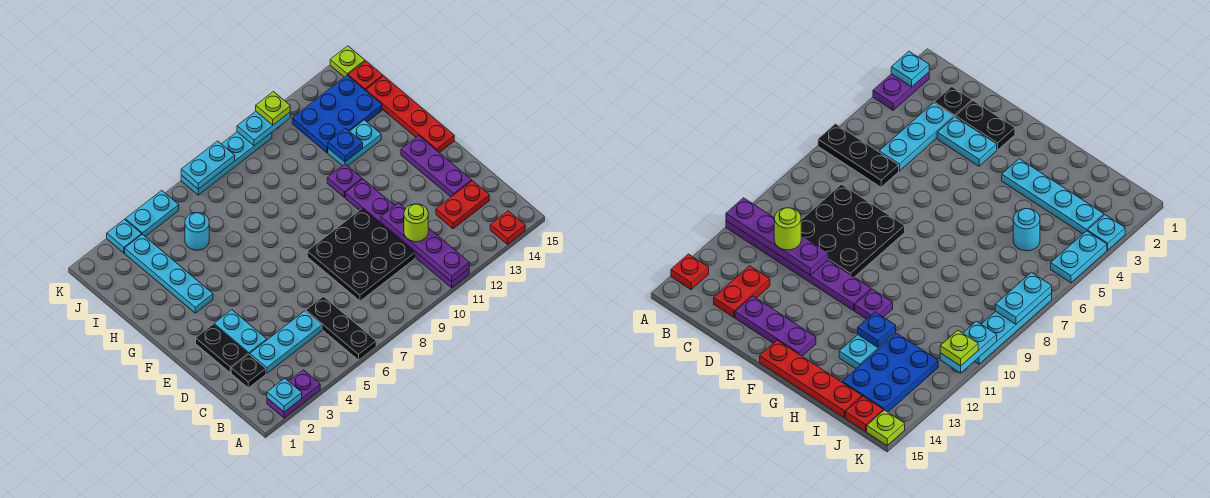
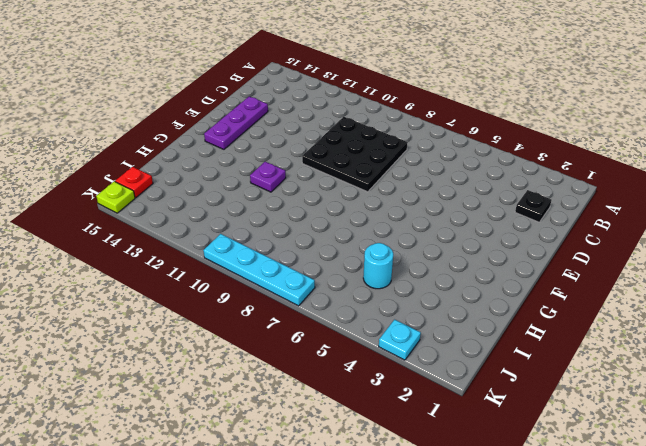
none -> purple 1x2 plate [267,370,320,418]
none -> black 1x3 plate [306,297,376,360]
none -> purple 1x6 plate [345,179,469,288]

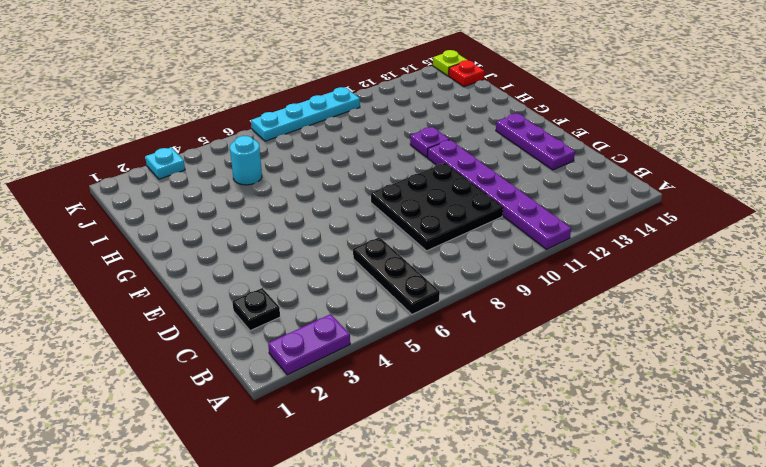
none -> red 1x1 plate [490,211,525,244]
none -> cyan 1x3 plate [250,311,322,373]
none -> red 1x2 plate [436,181,489,229]

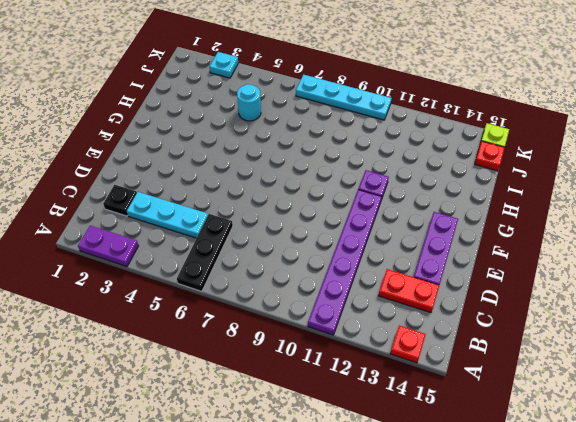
none -> black 3x3 plate [307,209,415,301]
none -> black 1x2 plate [196,324,248,373]
none -> cyan 1x2 plate [214,310,267,355]

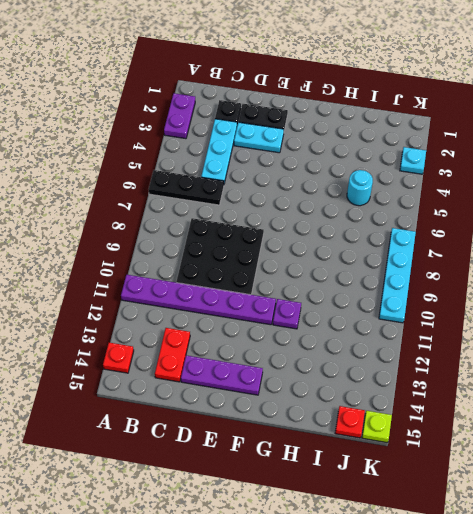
none -> red 1x4 plate [366,76,454,153]
none -> cyan 1x4 plate [125,234,213,313]
none -> cyan 1x2 plate [328,120,381,166]

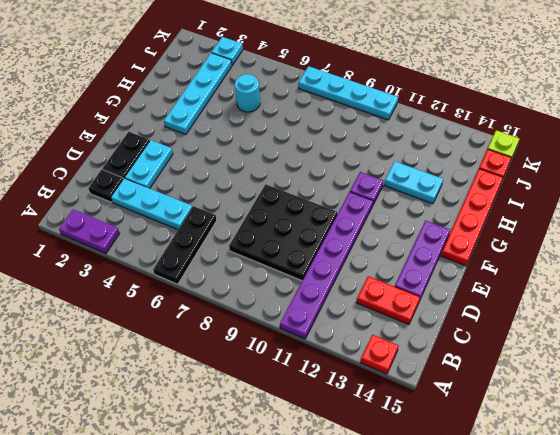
none -> blue 2x3 plate [292,75,382,153]
none -> cyan 1x2 plate [125,191,179,236]
none -> cyan 1x1 plate [267,378,302,412]

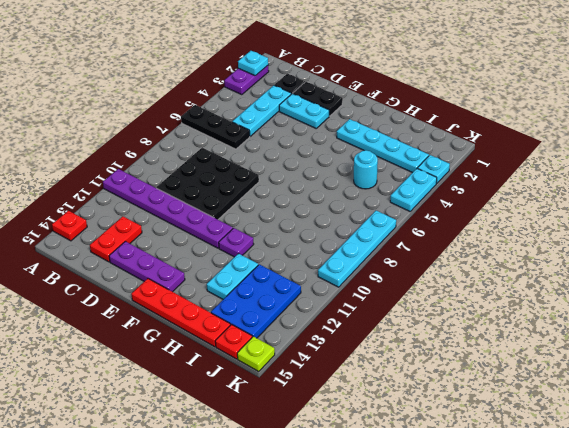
none -> purple 1x4 plate [381,203,469,282]
none -> blue 1x1 plate [328,128,363,162]
none -> cyan 1x2 plate [181,141,235,189]

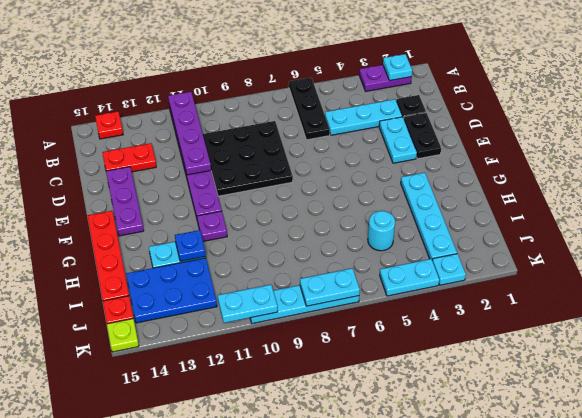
none -> lime 1x1 round brick [404,204,428,242]
none -> lime 1x1 plate [256,92,290,125]

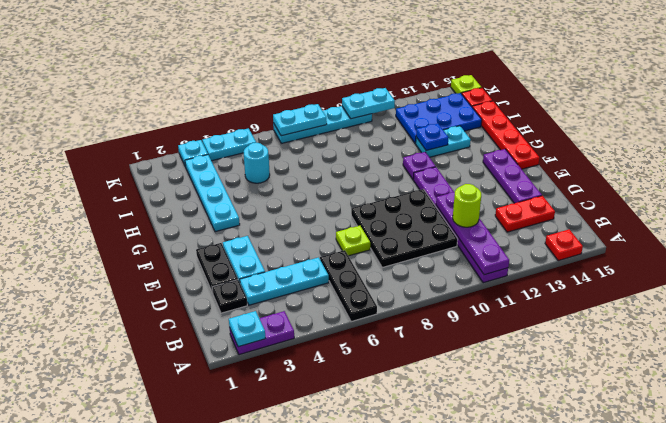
lime 1x1 plate [336,226,370,256] -> lime 1x1 plate moved to [256,92,290,125]

